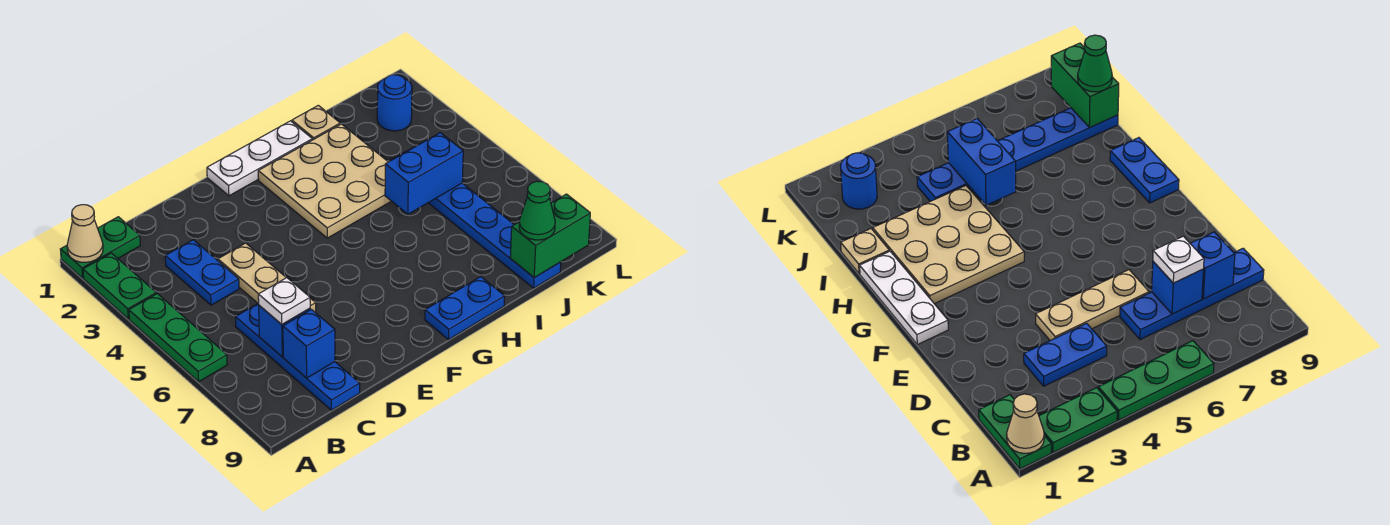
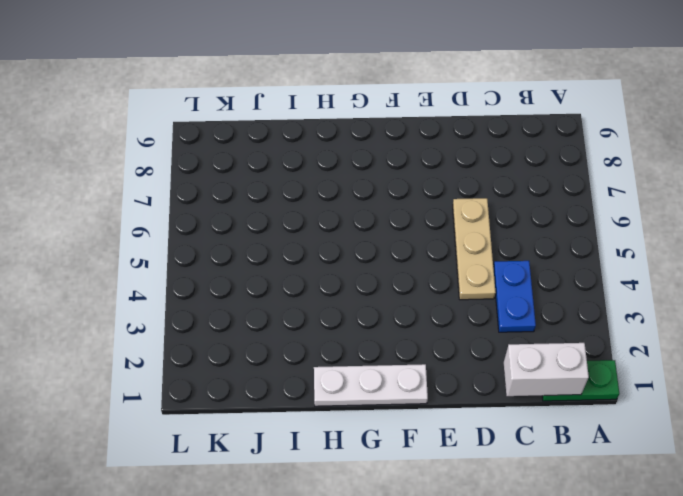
white 1x2 brick [504,343,589,396] -> none
none -> green 1x2 plate [83,253,156,319]
none -> green 1x3 plate [129,294,227,382]
none -> blue 1x4 plate [235,303,360,410]

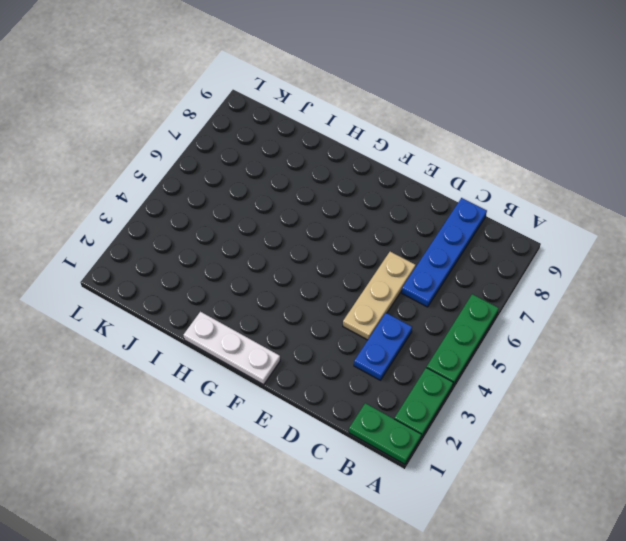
none -> tan 3x3 plate [258,124,391,238]
none -> blue 1x2 plate [425,277,505,340]
none -> tan 1x1 plate [292,105,340,140]

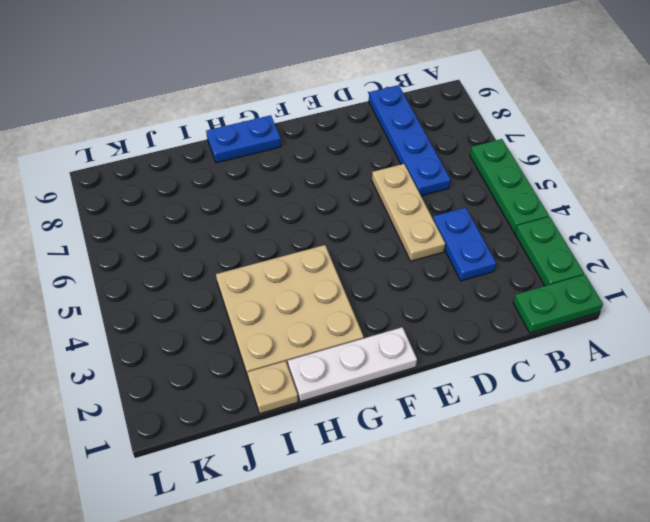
none -> blue 1x6 plate [390,146,561,288]
none -> blue 1x1 round brick [377,75,412,131]
none -> tan 1x1 cone [67,205,103,262]

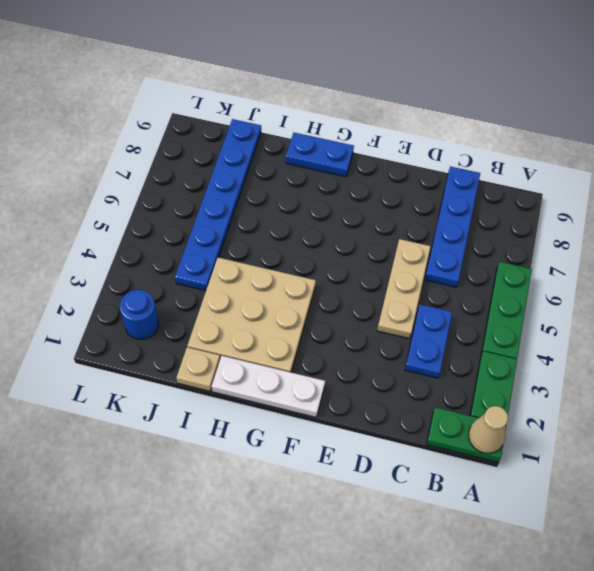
none -> blue 1x1 brick [259,305,310,357]
none -> blue 1x1 brick [283,309,335,378]
none -> blue 1x2 brick [385,133,463,214]

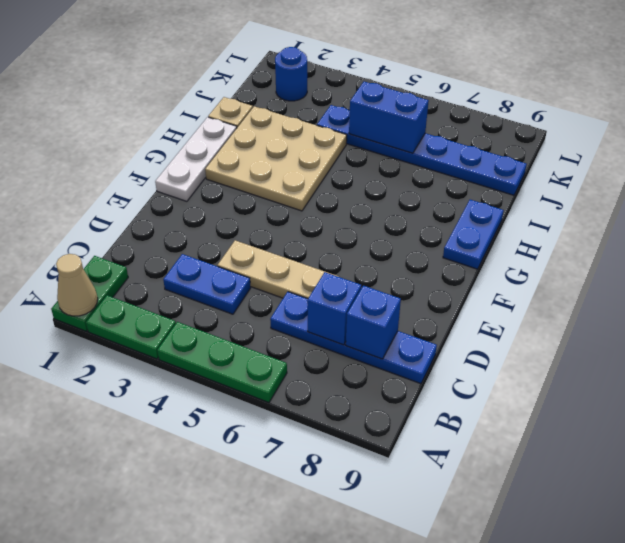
blue 1x2 brick [349,82,429,153] -> blue 1x2 brick turned to [385,133,463,214]
none -> green 1x2 brick [510,194,590,278]
none -> white 1x1 plate [258,278,310,324]
none -> green 1x1 cone [519,181,555,240]

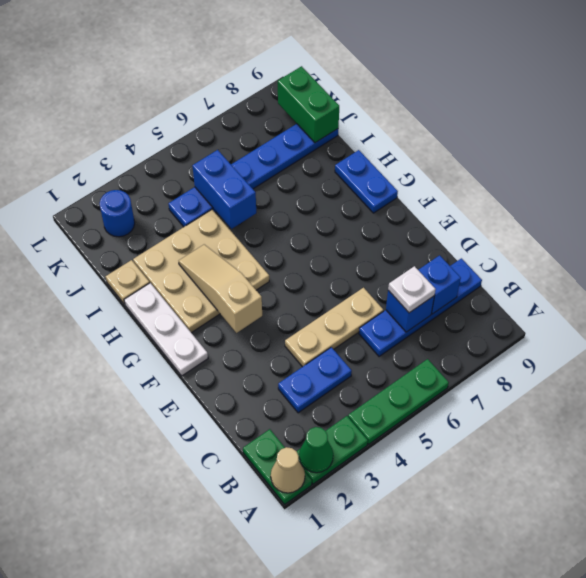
green 1x1 cone [299,427,333,473] -> green 1x1 cone moved to [519,181,555,240]
tan 1x3 slope [179,244,262,333] -> none

